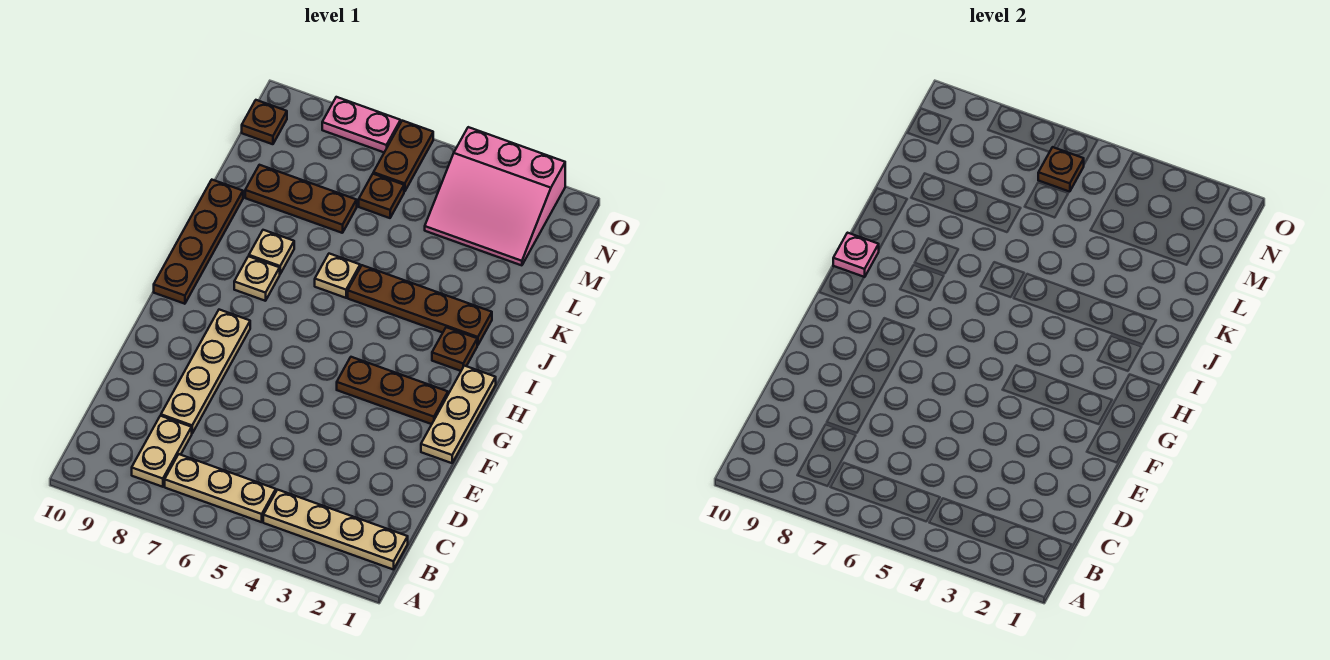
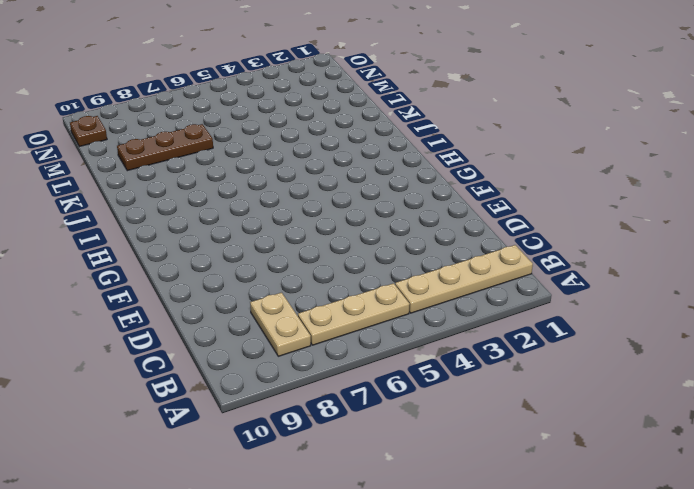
none -> tan 1x4 plate [161,310,250,433]
none -> tan 1x3 plate [421,366,496,463]
none -> brown 1x3 plate [337,357,448,424]

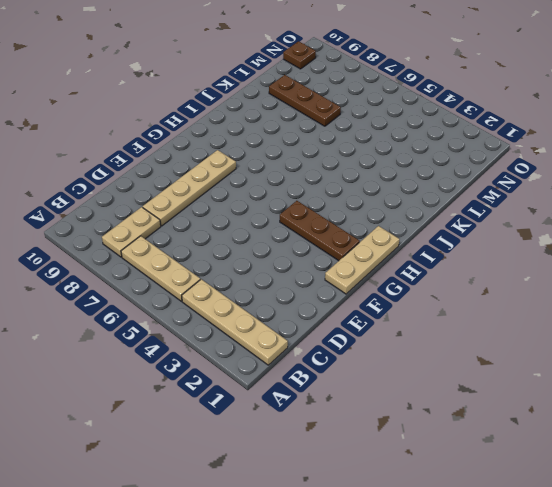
none -> brown 1x4 plate [154,180,243,304]
none -> brown 1x1 plate [432,327,477,371]
none -> tan 1x1 plate [234,256,280,301]

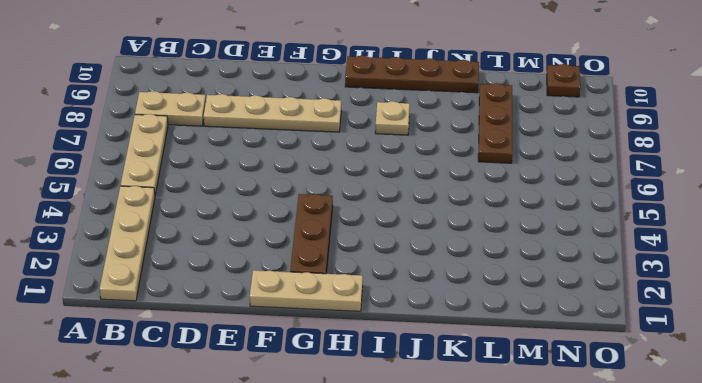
none -> brown 1x1 plate [432,327,477,371]
none -> brown 1x4 plate [348,265,492,345]
none -> tan 1x1 plate [315,254,360,298]

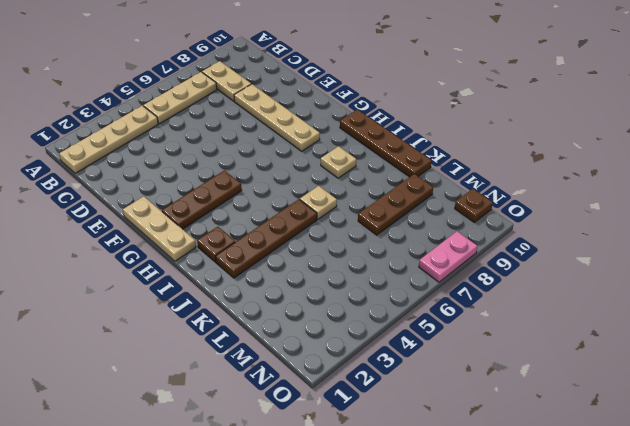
none -> tan 1x1 plate [249,230,294,274]
none -> pink 3x3 slope [425,127,565,265]
none -> brown 1x1 plate [359,174,404,218]

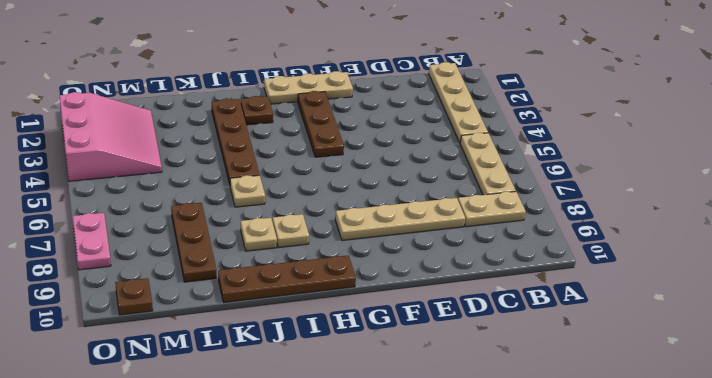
none -> brown 1x1 plate [359,174,404,218]
none -> brown 1x2 plate [373,121,433,192]
none -> pink 1x1 plate [833,233,879,277]

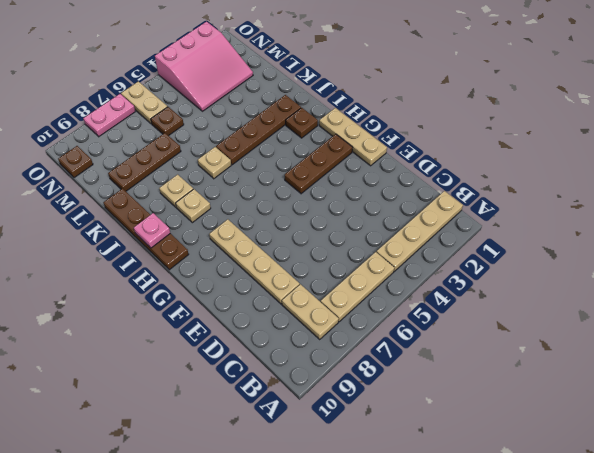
tan 1x2 plate [121,81,167,124] -> brown 1x2 plate [373,121,433,192]
none -> brown 1x1 plate [1038,147,1084,192]

